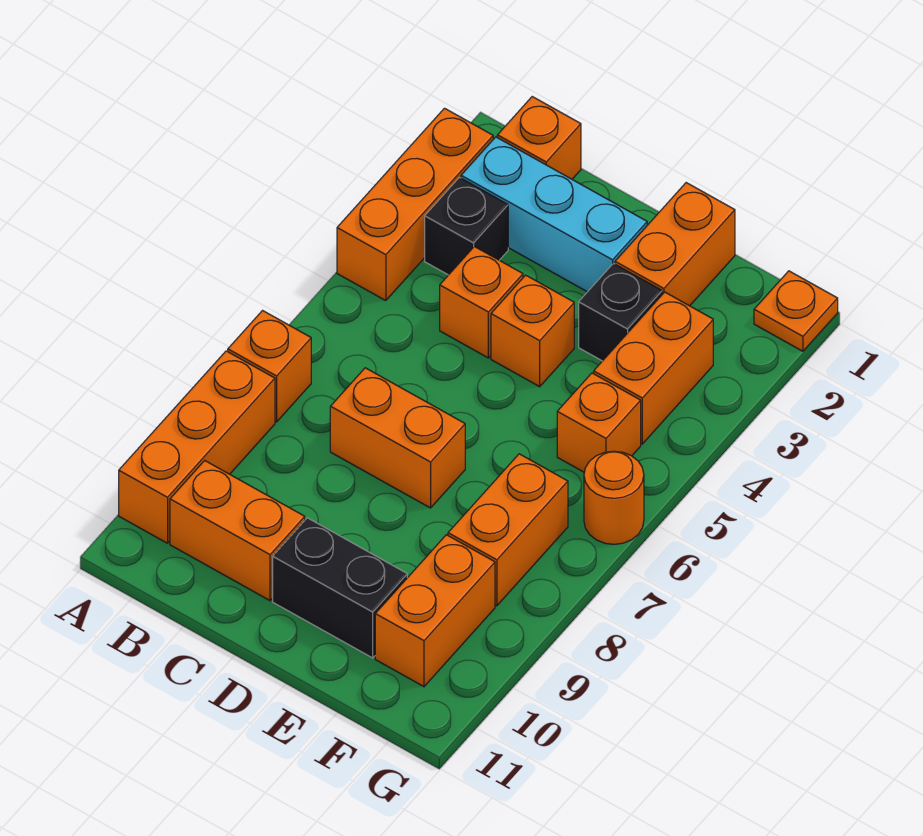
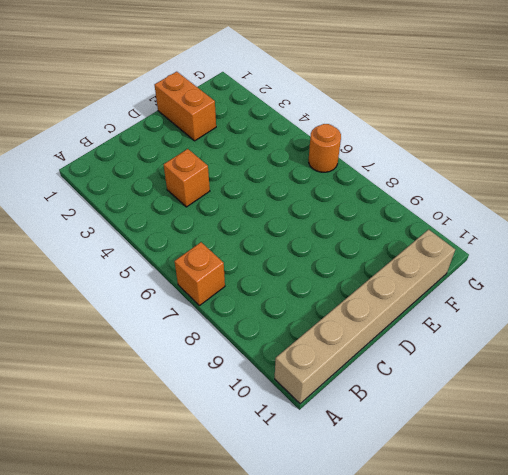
tan 1x6 brick [275,230,455,404] -> none
none -> orange 1x3 brick [337,108,493,301]
none -> orange 1x3 brick [119,351,275,543]
none -> orange 1x1 brick [497,97,581,179]

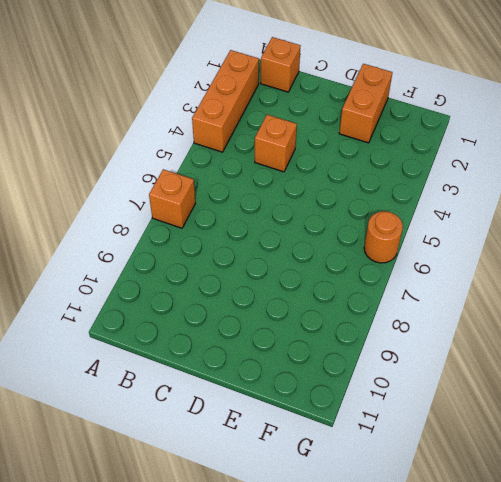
none -> orange 1x3 brick [119,351,275,543]
none -> cyan 1x3 brick [461,137,647,292]
none -> black 1x1 brick [425,177,508,275]

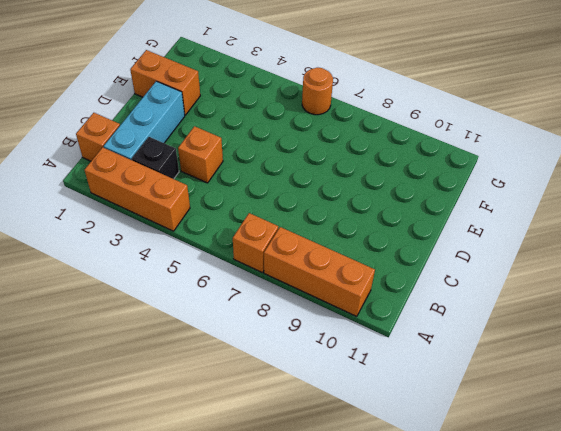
none -> orange 1x2 brick [170,461,305,600]
none -> orange 1x2 brick [330,368,465,508]
none -> orange 1x1 brick [491,275,574,387]

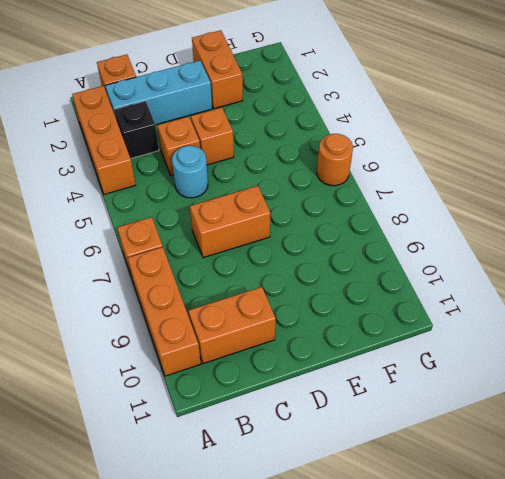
cyan 1x1 round brick [172,146,208,198] -> none
none -> black 1x2 brick [273,518,407,658]
none -> black 1x1 brick [579,263,662,361]
none -> orange 1x2 brick [594,292,713,444]

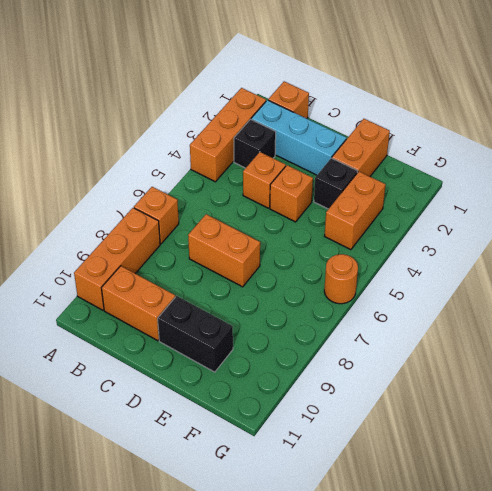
none -> orange 1x1 brick [557,373,641,472]
none -> orange 1x2 brick [448,454,568,606]
none -> orange 1x2 brick [375,535,495,687]

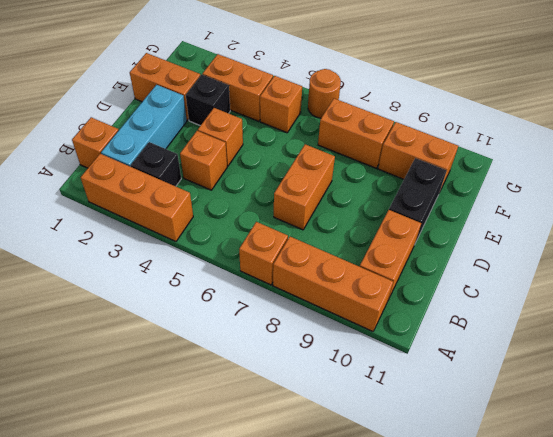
none -> orange 1x1 plate [754,271,838,351]

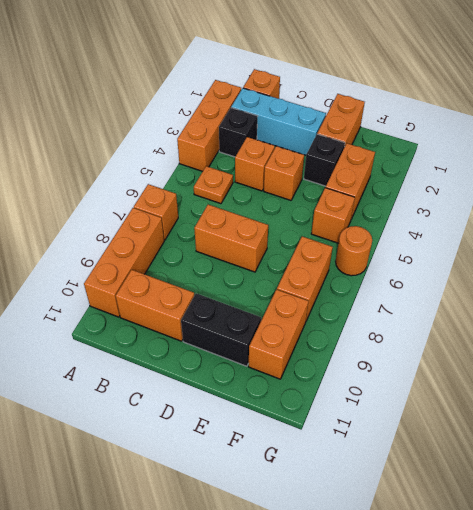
orange 1x1 plate [194,166,233,204] -> orange 1x1 plate moved to [754,271,838,351]

